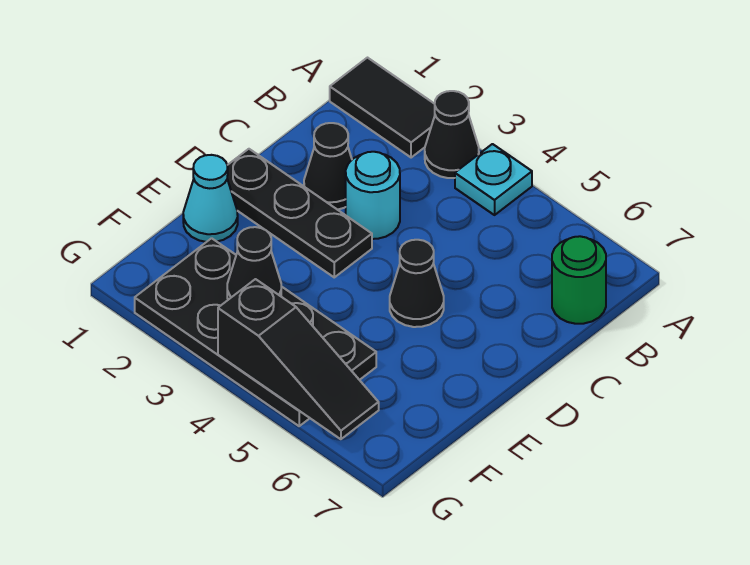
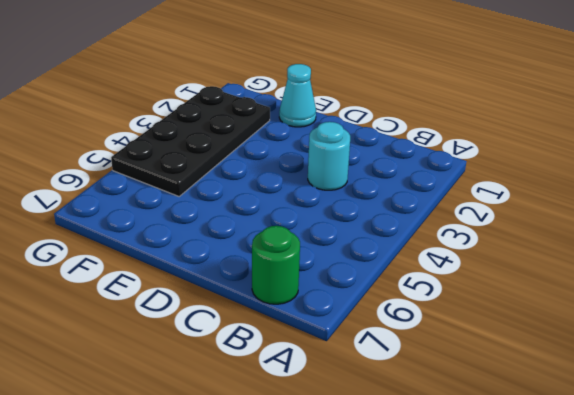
none -> black 1x2 tile [330,58,435,158]
none -> black 1x1 cone [425,91,479,178]
none -> cyan 1x1 plate [455,144,532,215]

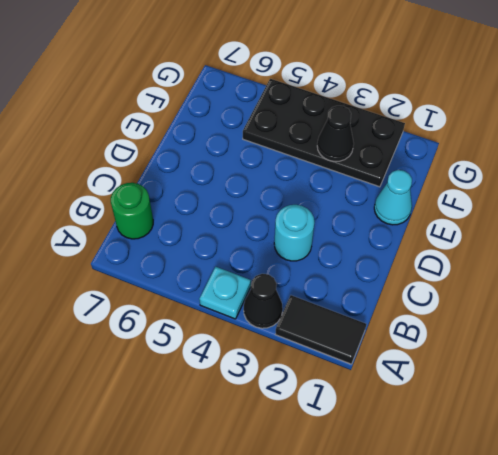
none -> black 1x1 cone [304,123,352,210]
none -> black 1x3 plate [227,149,372,277]
none -> black 1x1 cone [390,240,444,327]

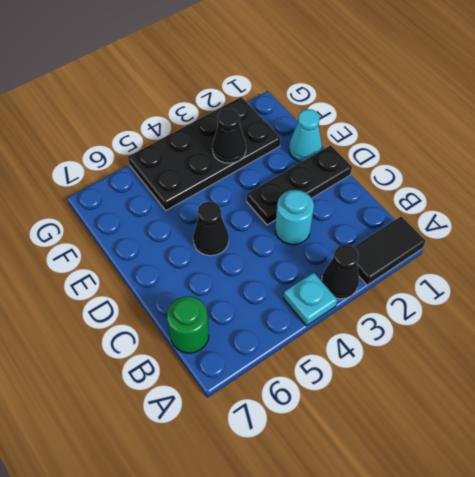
none -> black 1x1 cone [304,123,352,210]
none -> black 1x3 slope [218,279,379,439]

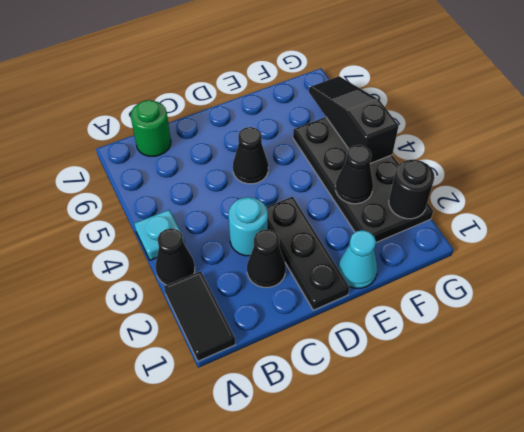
black 1x1 round brick [389,160,435,219] -> none

